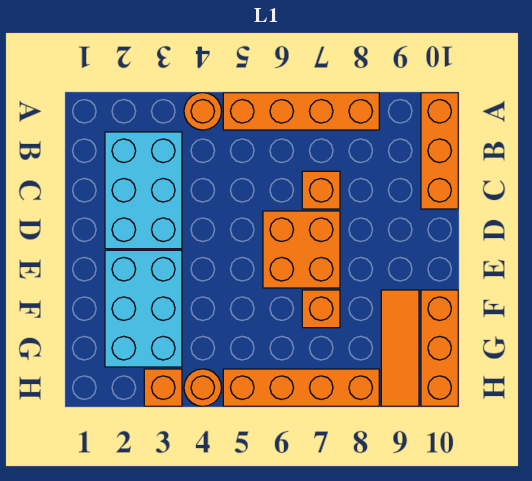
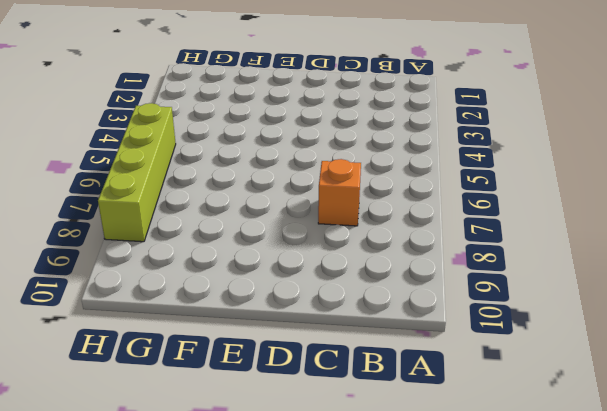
lime 1x4 brick [98,103,176,242] -> orange 1x4 brick [223,369,379,406]
none -> orange 1x1 round brick [184,93,222,130]
none -> orange 1x4 brick [223,93,379,130]
none -> orange 1x3 brick [421,93,458,209]

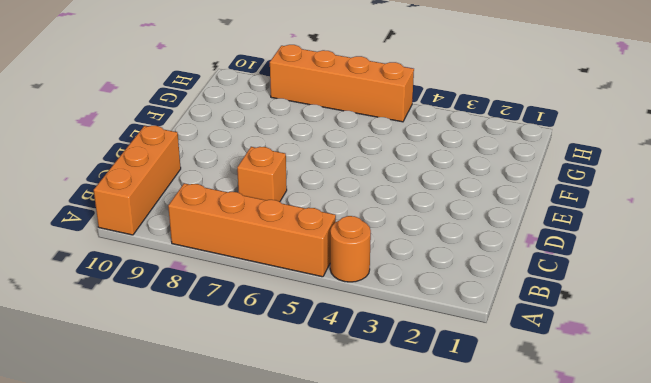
none -> cyan 2x3 brick [105,132,182,249]
none -> orange 2x2 brick [263,211,340,288]
none -> cyan 2x3 brick [105,250,182,367]

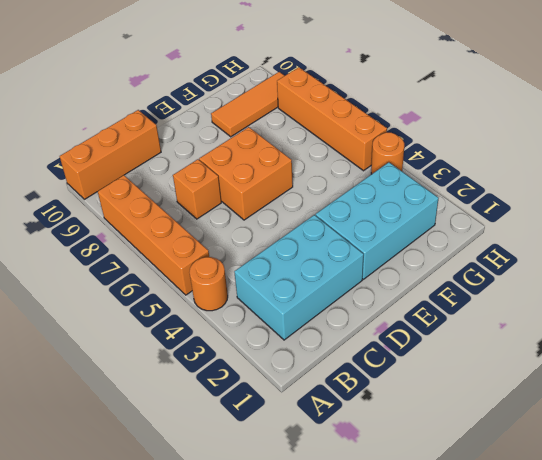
none -> orange 1x1 brick [302,290,340,328]
none -> orange 1x3 brick [421,290,458,406]
none -> orange 1x1 brick [144,369,182,406]

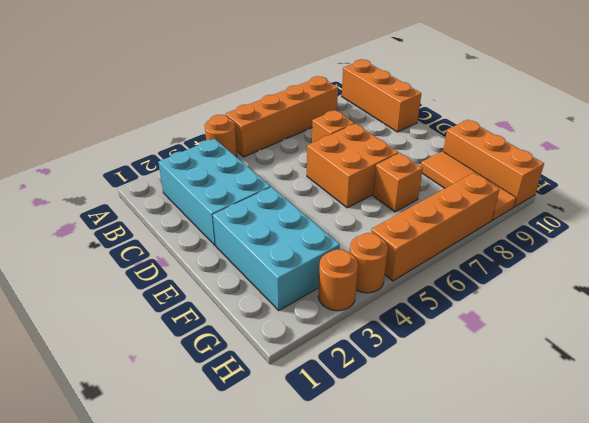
orange 1x1 round brick [318,249,358,311] -> orange 1x1 brick [144,369,182,406]

